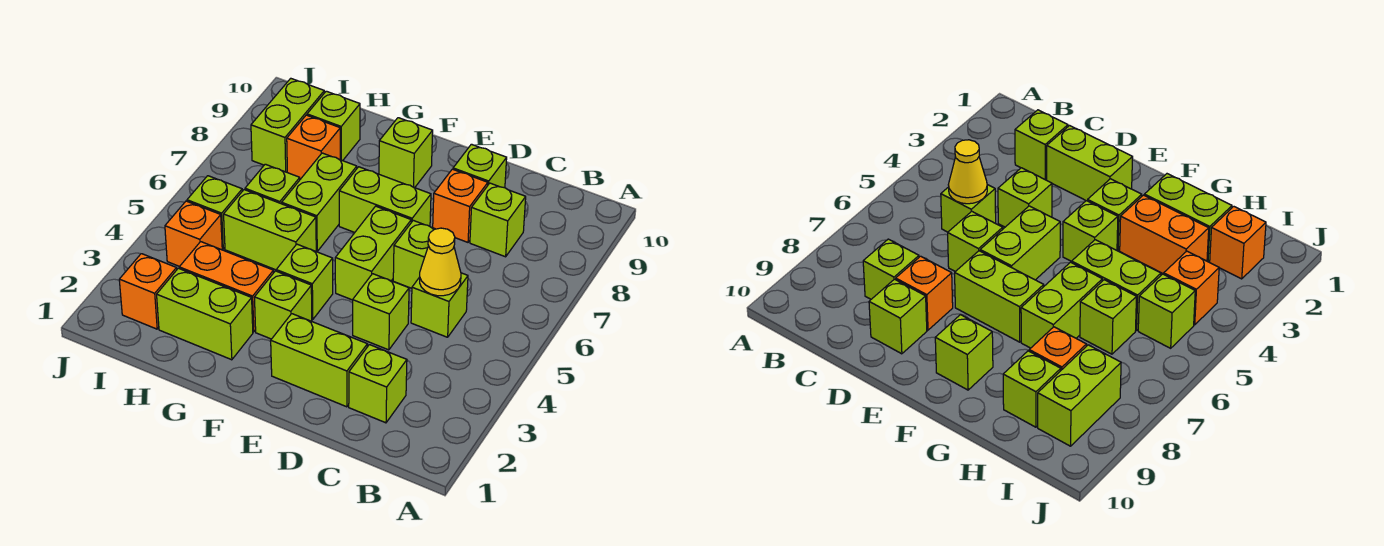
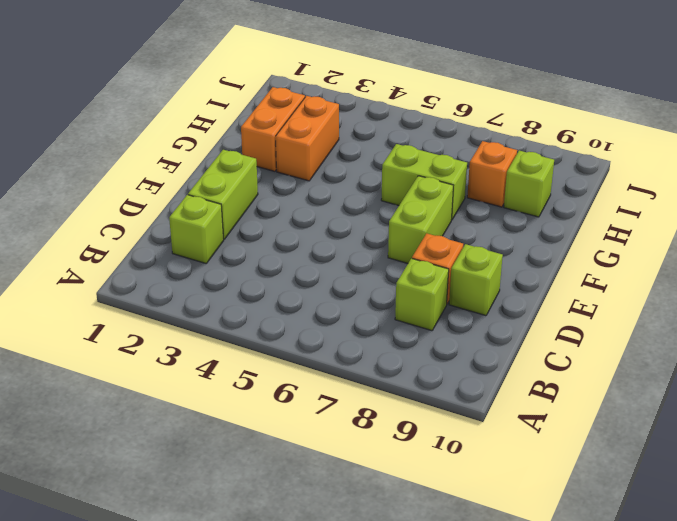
orange 1x2 brick [241,87,305,171] -> lime 1x2 brick [157,268,253,360]
none -> lime 1x1 brick [411,273,468,337]
none -> lime 1x1 brick [353,274,409,350]
none -> lime 1x1 brick [393,220,435,288]

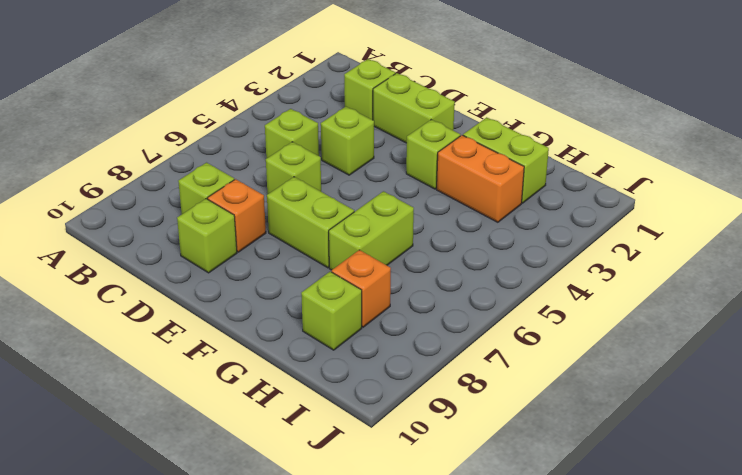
none -> lime 1x2 brick [335,206,411,300]
none -> lime 1x1 brick [276,244,333,320]
none -> lime 1x1 brick [379,118,433,188]

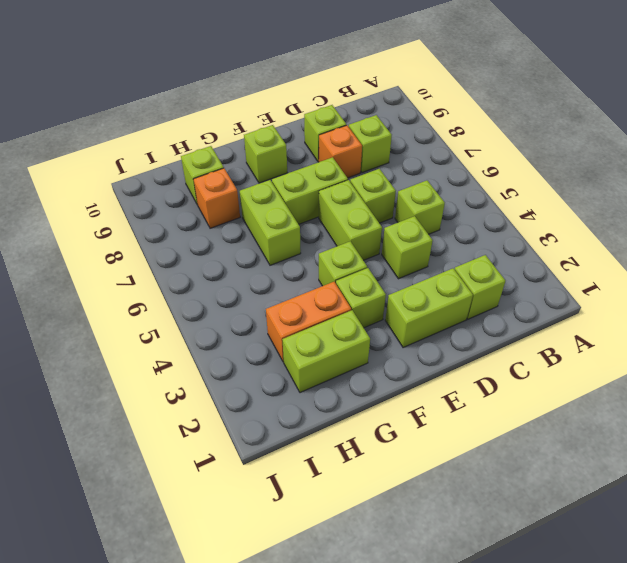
none -> lime 1x2 brick [224,190,316,270]
none -> lime 1x1 brick [245,164,300,204]
none -> orange 1x1 brick [119,254,177,329]

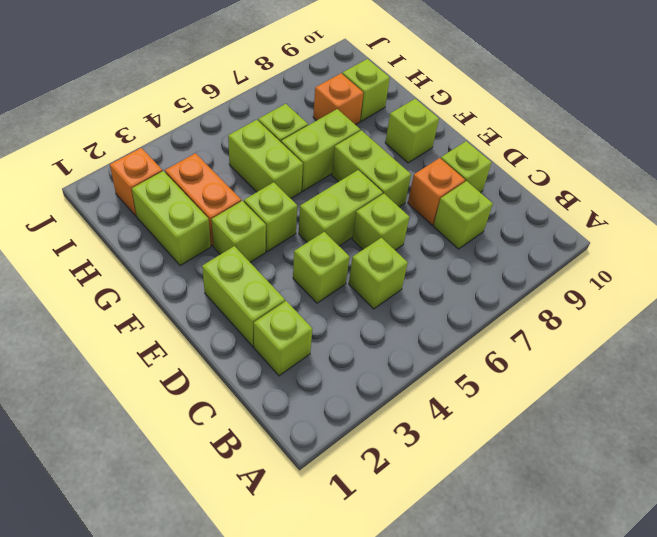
none -> orange 1x1 brick [165,201,222,267]
none -> lime 1x1 brick [187,176,242,249]
none -> lime 1x2 brick [251,78,324,172]

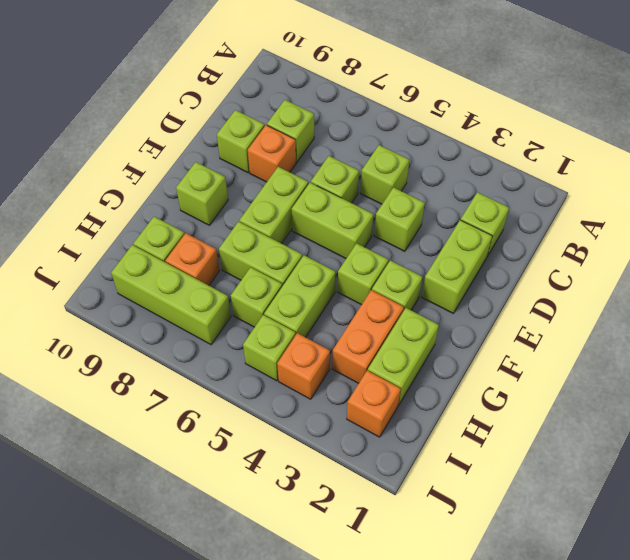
lime 1x3 brick [111,245,231,345] -> lime 1x2 brick [251,78,324,172]
none -> yellow 1x1 cone [420,228,461,296]

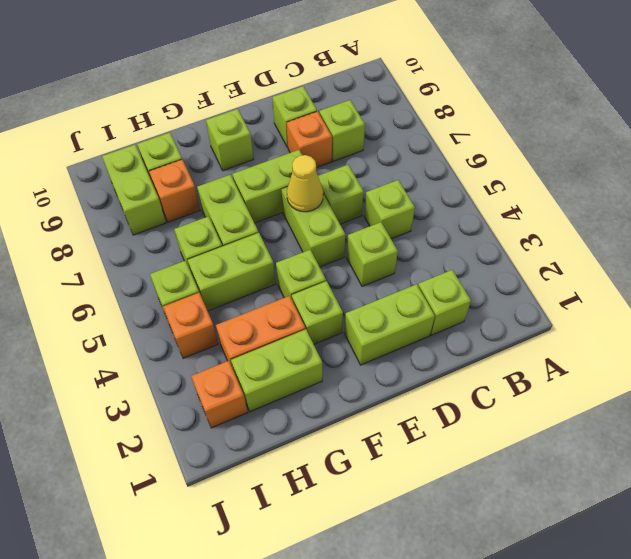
yellow 1x1 cone [287,155,323,212] -> yellow 1x1 cone moved to [420,228,461,296]

